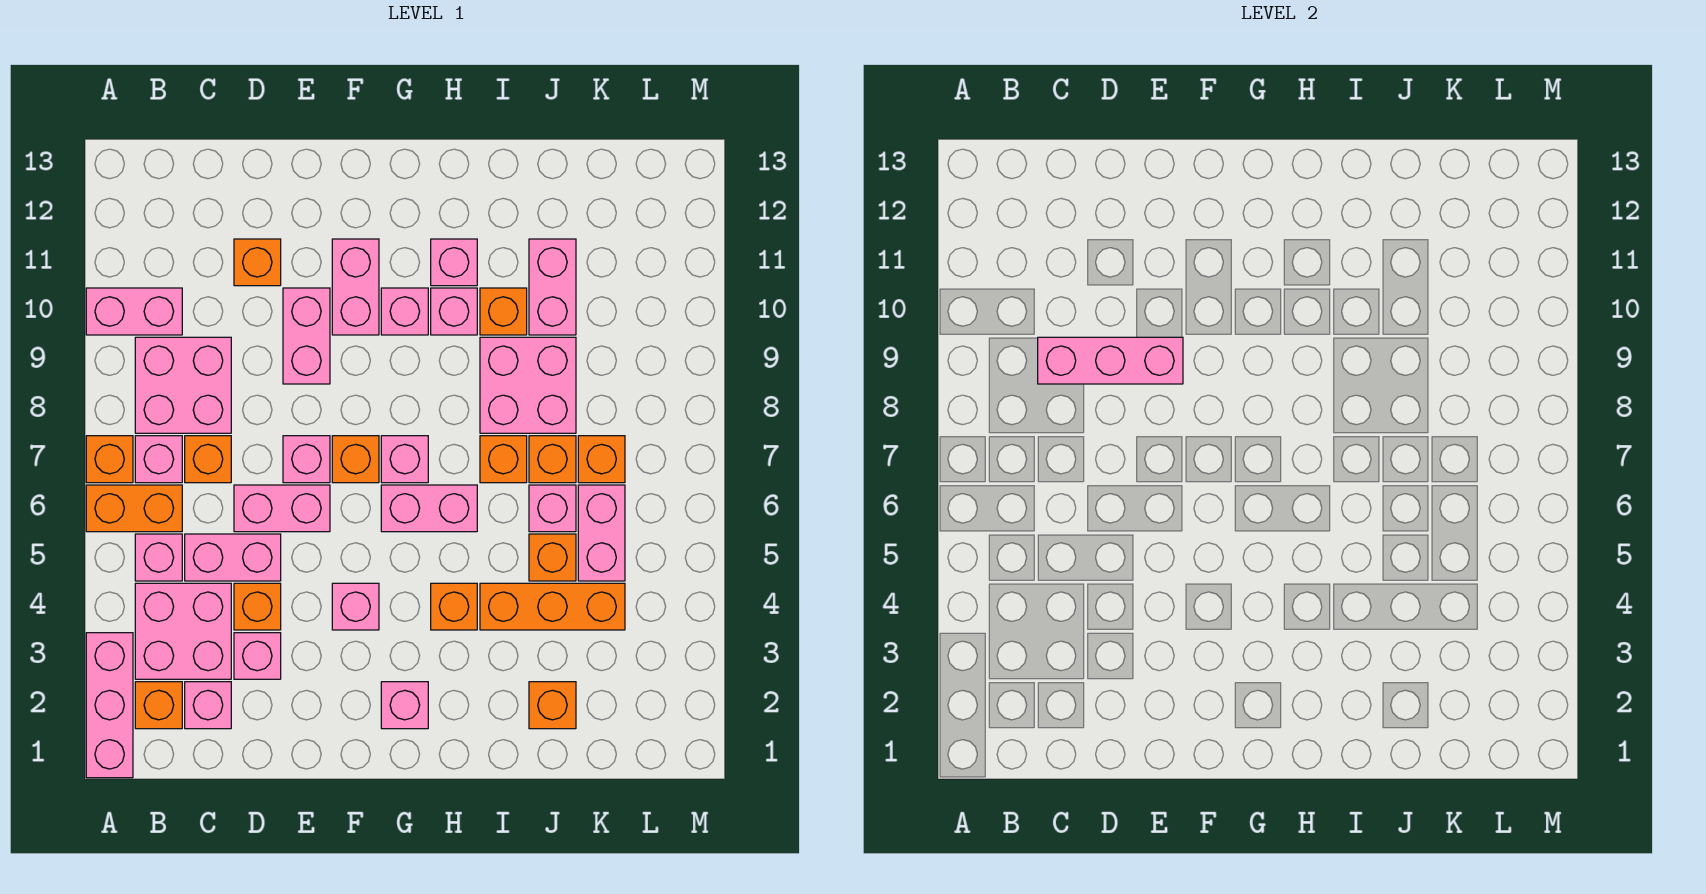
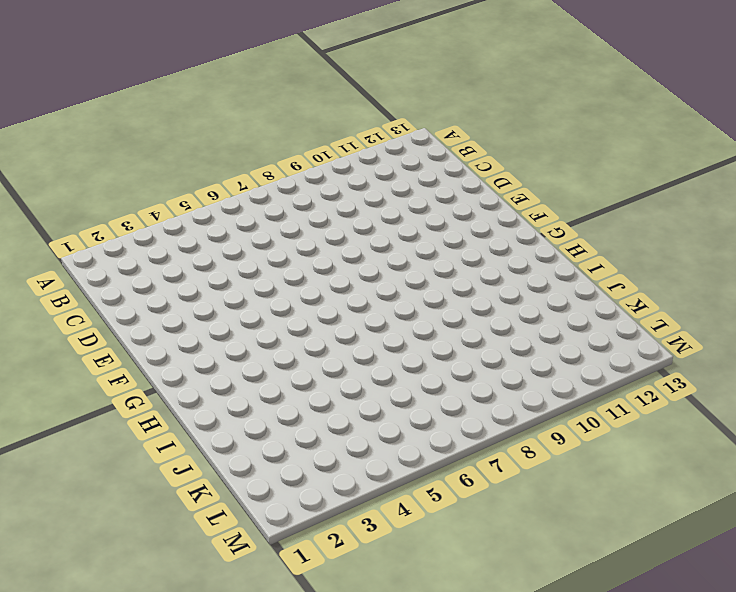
none -> pink 1x3 brick [86,633,133,778]
none -> orange 1x2 brick [86,485,182,532]
none -> orange 1x1 brick [86,436,133,483]
none -> pink 1x2 brick [86,288,182,335]

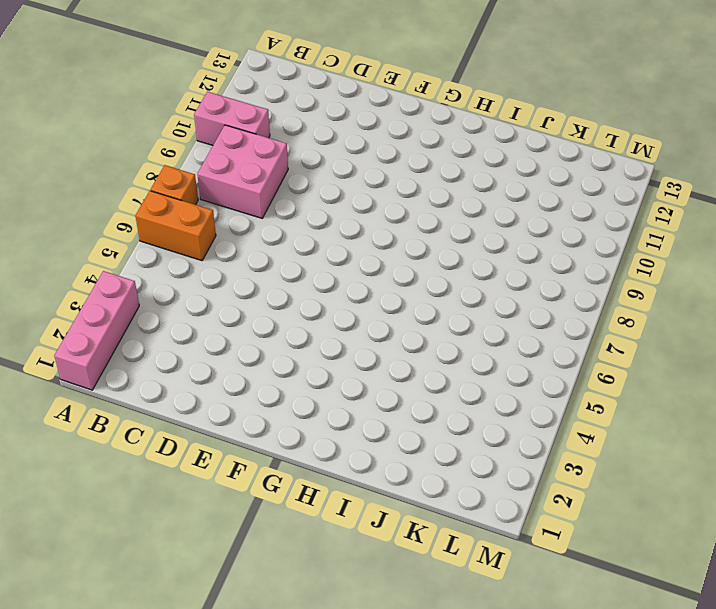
none -> orange 1x1 brick [135,682,182,729]
none -> pink 2x2 brick [135,583,231,679]
none -> pink 1x1 brick [135,534,182,581]
none -> pink 1x1 brick [135,436,182,483]

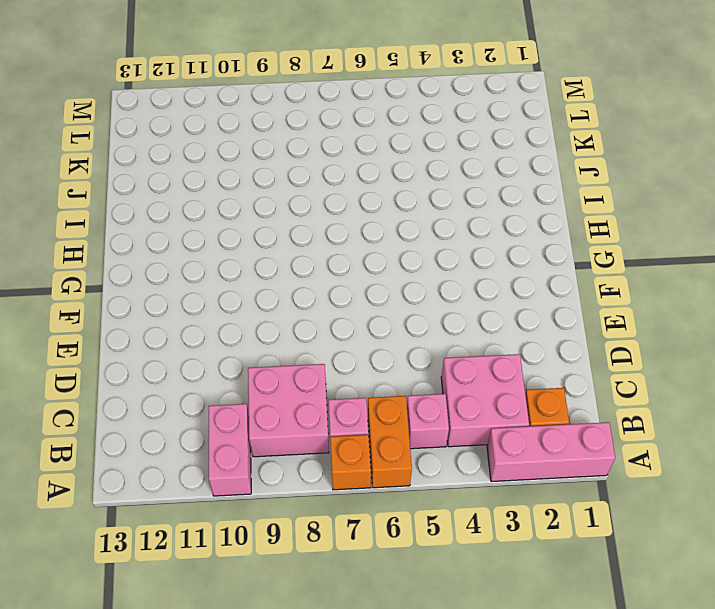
none -> pink 1x1 brick [185,682,231,729]
none -> pink 1x2 brick [185,534,281,581]
none -> orange 1x1 brick [185,436,231,483]
none -> pink 1x1 brick [234,633,281,679]

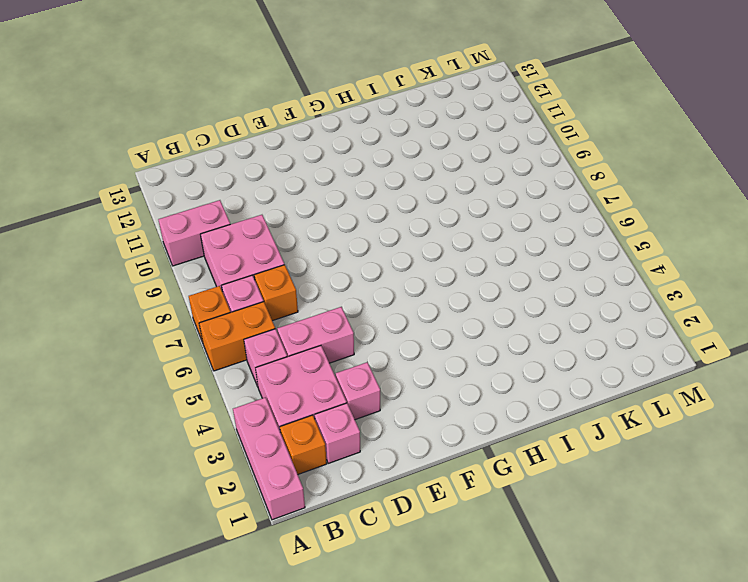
none -> orange 1x1 brick [234,583,281,630]
none -> pink 1x2 brick [234,485,330,532]
none -> orange 1x1 brick [234,239,281,286]
none -> pink 1x1 brick [283,436,330,483]

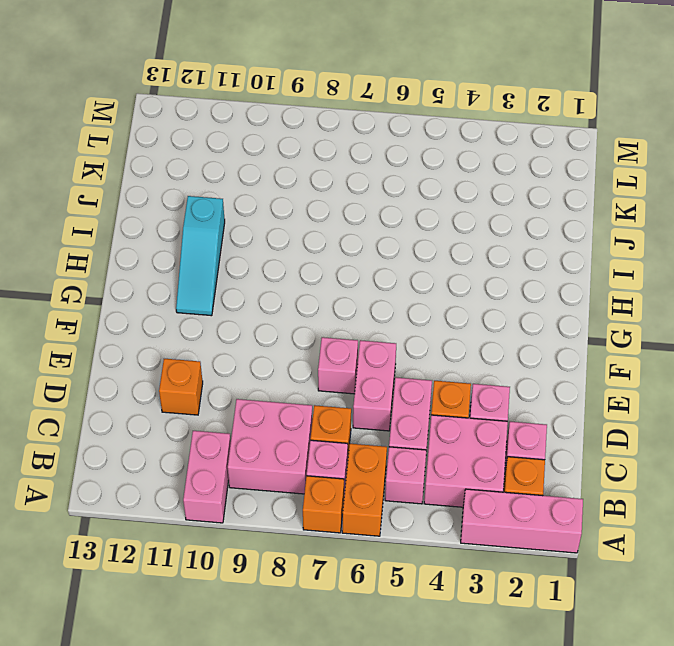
cyan 1x3 slope [176,196,225,316] -> pink 1x1 brick [431,239,477,286]
none -> pink 1x2 brick [283,288,330,384]
none -> pink 1x1 brick [332,583,379,630]
none -> orange 1x1 brick [332,436,379,483]
none -> pink 1x2 brick [332,239,379,335]

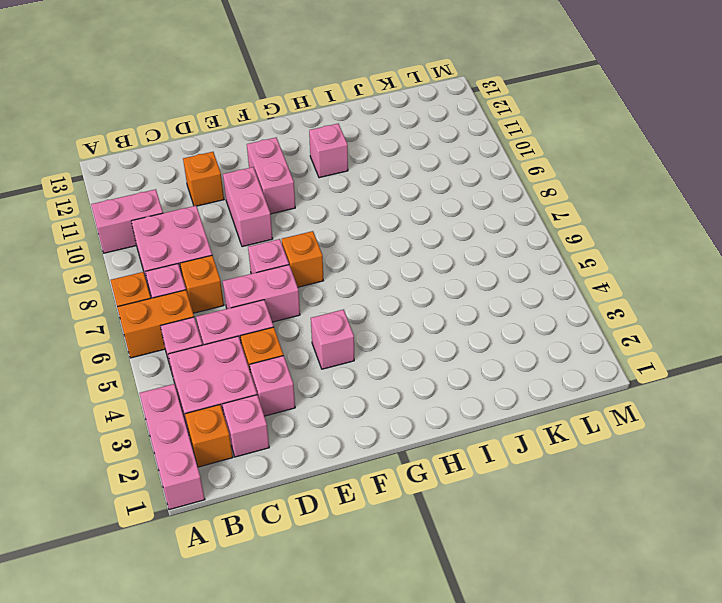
none -> pink 1x1 brick [381,682,428,729]
none -> pink 1x2 brick [381,485,477,532]
none -> pink 1x1 brick [381,436,428,483]
none -> pink 1x1 brick [381,288,428,335]

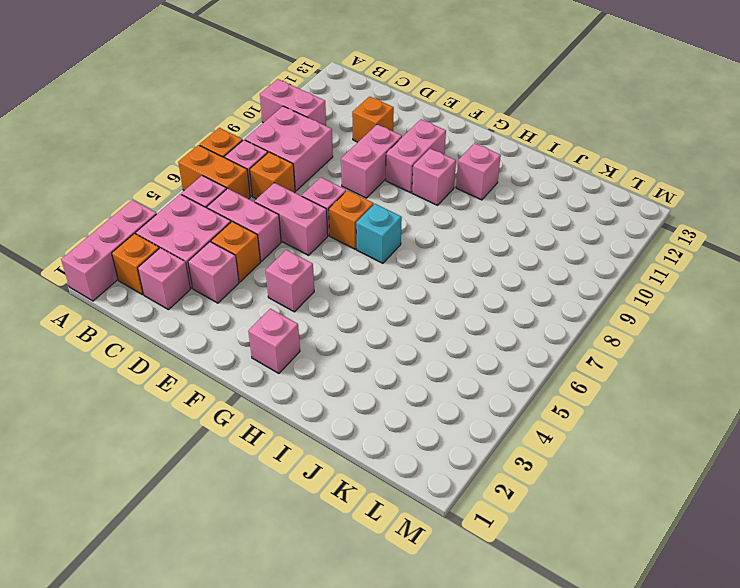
cyan 1x1 brick [356,204,402,263] -> pink 1x1 brick [381,436,428,483]
none -> pink 1x2 brick [381,485,477,532]
none -> orange 1x1 brick [431,583,477,630]
none -> pink 1x1 brick [431,288,477,335]
none -> orange 1x3 brick [480,583,625,630]

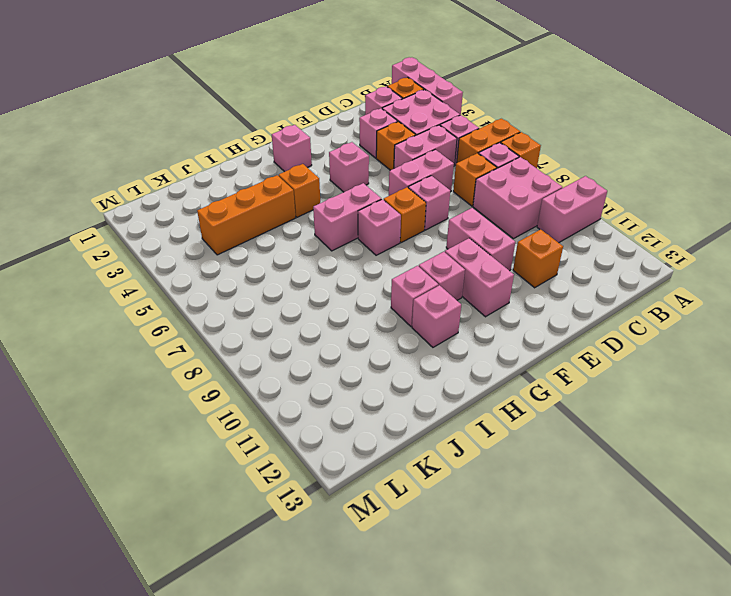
none -> orange 1x1 brick [480,436,527,483]
none -> pink 2x2 brick [480,337,576,433]
none -> orange 1x1 brick [480,288,527,335]
none -> orange 1x1 brick [529,682,576,729]

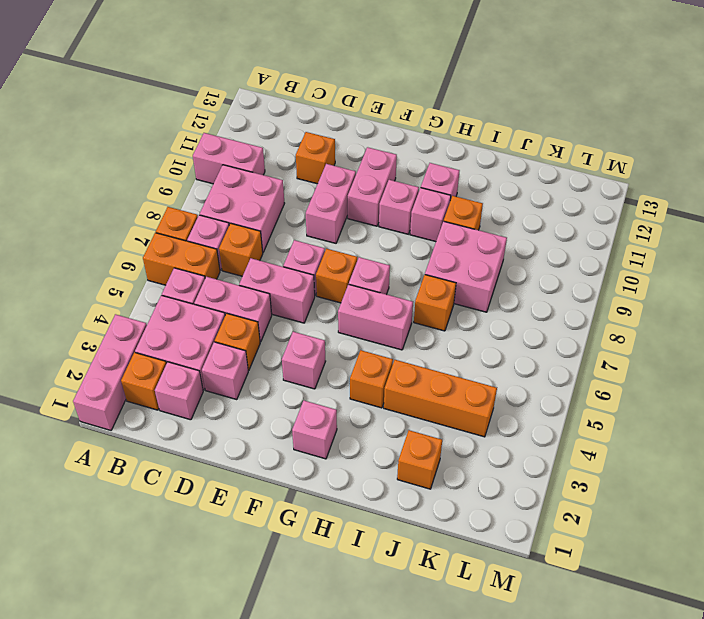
none -> orange 1x1 brick [529,534,576,581]
none -> pink 1x1 brick [529,485,576,532]
none -> orange 1x1 brick [529,436,576,483]
none -> pink 1x2 brick [529,239,576,335]

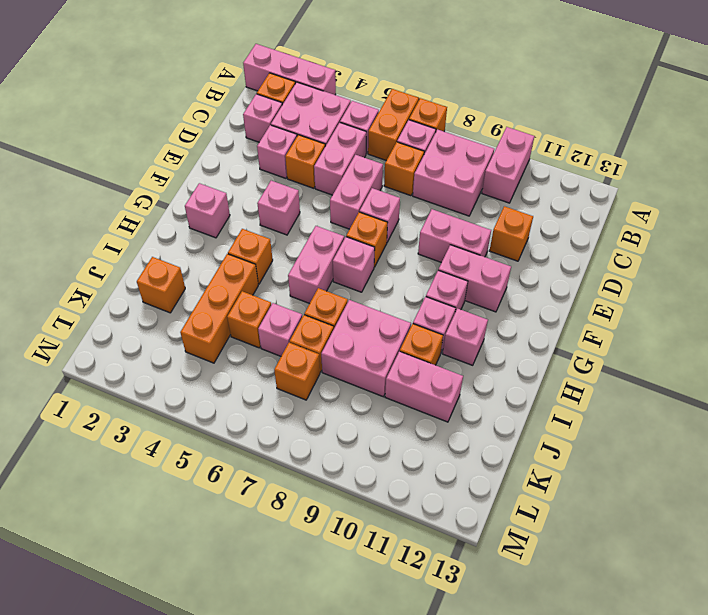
none -> pink 1x2 brick [578,485,625,581]
none -> pink 1x3 brick [1038,337,1183,384]

